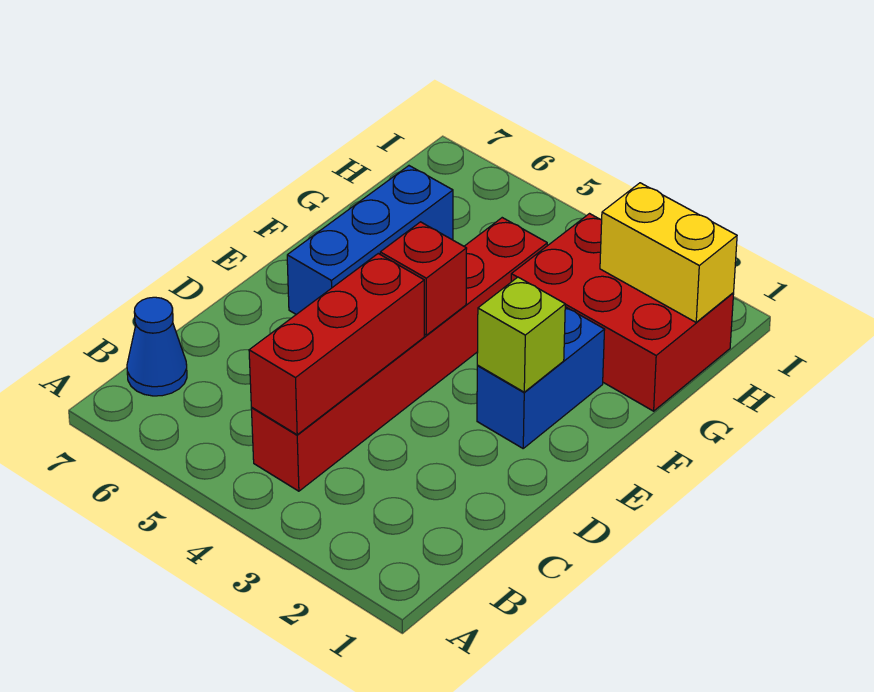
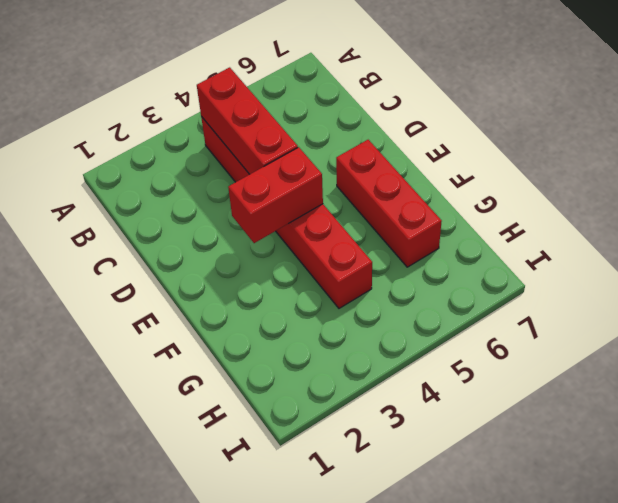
red 1x2 brick [228,147,323,243] -> red 1x1 brick [380,222,467,335]
red 1x3 brick [336,140,442,267] -> blue 1x3 brick [287,166,453,314]
none -> blue 1x1 cone [127,297,187,396]
none -> blue 1x2 brick [477,307,605,448]

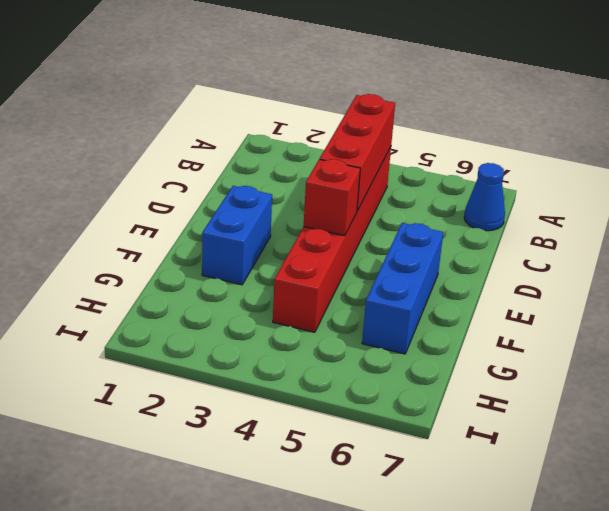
none -> red 2x3 brick [511,214,734,411]
none -> lime 1x1 brick [477,277,565,392]

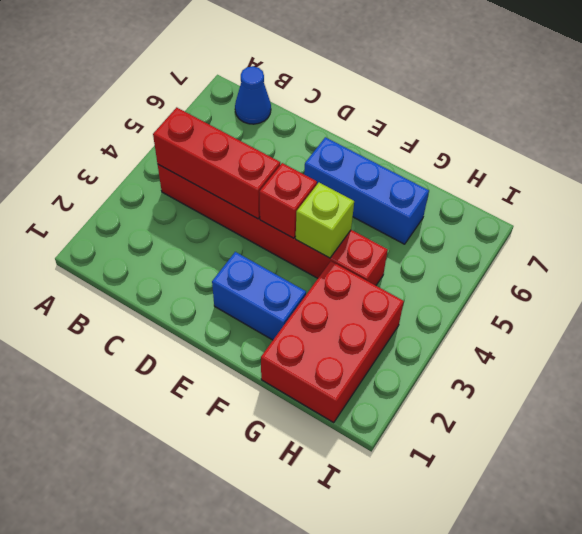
lime 1x1 brick [296,183,354,258] -> lime 1x1 brick moved to [477,277,565,392]
none -> yellow 1x2 brick [600,183,737,322]

